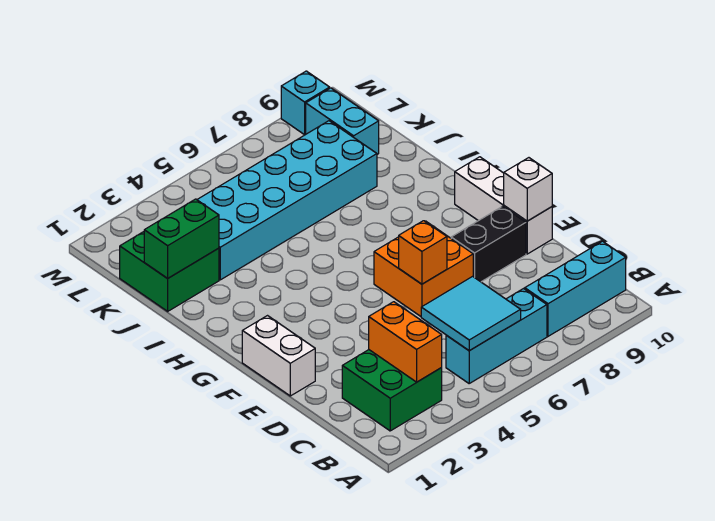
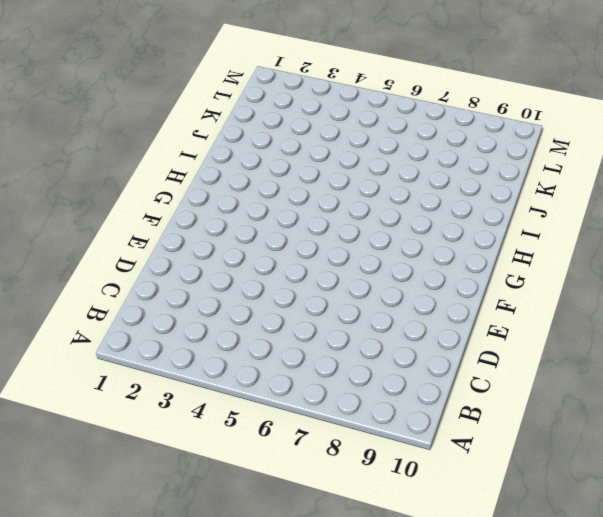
none -> green 2x2 brick [342,350,442,431]
none -> cyan 1x3 brick [446,289,547,383]
none -> cyan 1x3 brick [525,241,626,336]

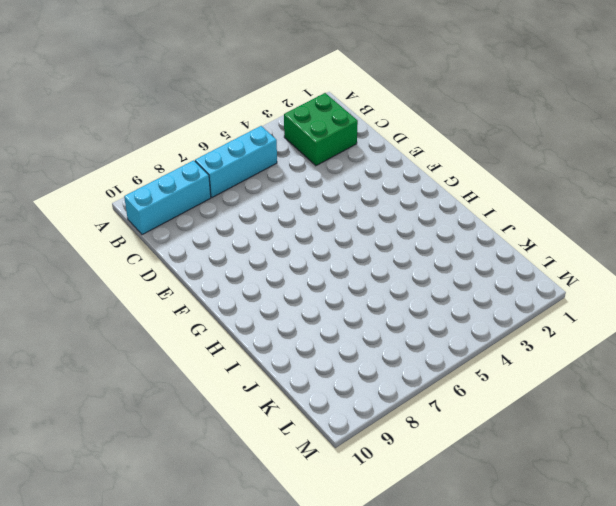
none -> white 1x2 brick [242,316,315,396]
none -> orange 2x2 brick [374,221,473,316]
none -> black 1x2 brick [451,206,526,282]

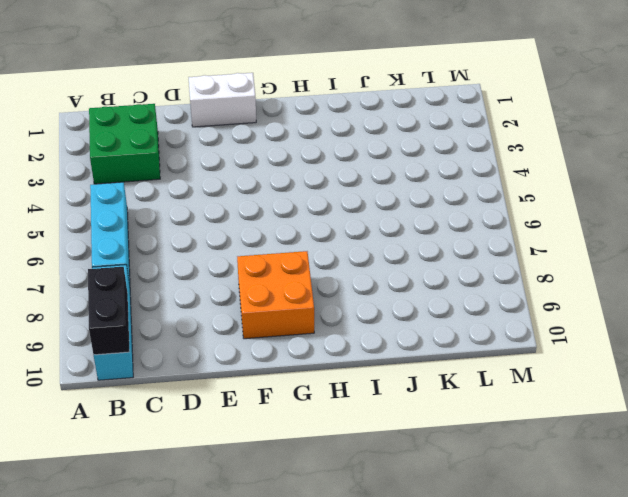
black 1x2 brick [88,267,130,355] -> black 1x2 brick moved to [451,206,526,282]
orange 2x2 brick [237,251,314,339] -> orange 2x2 brick moved to [374,221,473,316]
none -> white 1x3 brick [455,157,552,254]
none -> green 2x2 brick [120,232,219,311]
none -> cyan 2x6 brick [197,121,377,280]

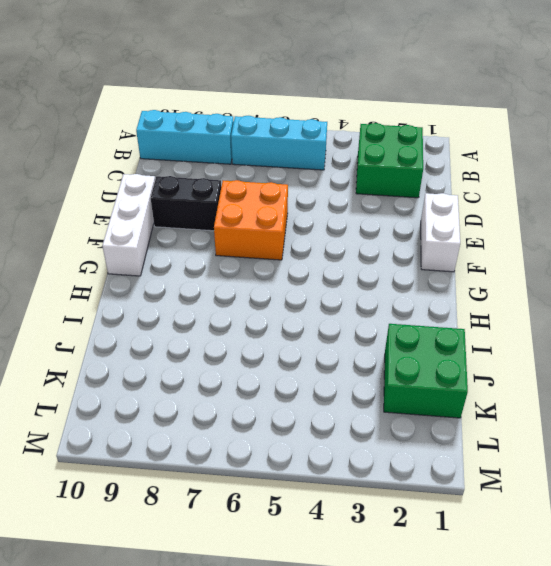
none -> cyan 2x6 brick [197,121,377,280]
none -> cyan 1x2 brick [306,88,379,154]
none -> cyan 1x1 brick [281,71,330,135]

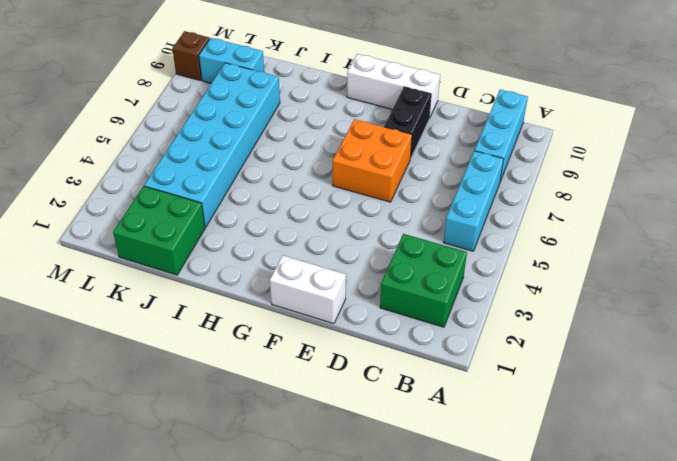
brown 1x1 brick [172,31,210,81] -> cyan 1x1 brick [281,71,330,135]
none -> orange 1x2 brick [369,302,442,382]
none -> cyan 2x2 tile [421,276,521,351]
none -> orange 1x1 brick [399,221,447,284]

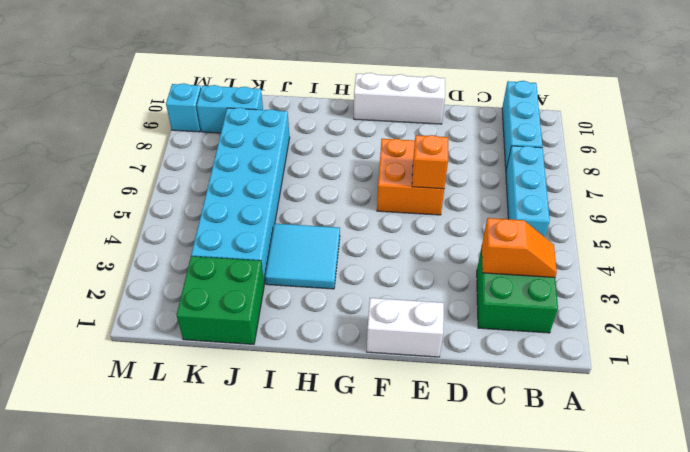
orange 1x2 slope [482,218,557,278] -> orange 1x2 brick [369,302,442,382]
cyan 2x2 tile [265,224,340,289] -> cyan 2x2 tile moved to [421,276,521,351]
none -> black 1x2 brick [451,206,526,282]
none -> white 1x1 brick [504,158,552,221]
none -> green 1x2 brick [144,199,219,278]

